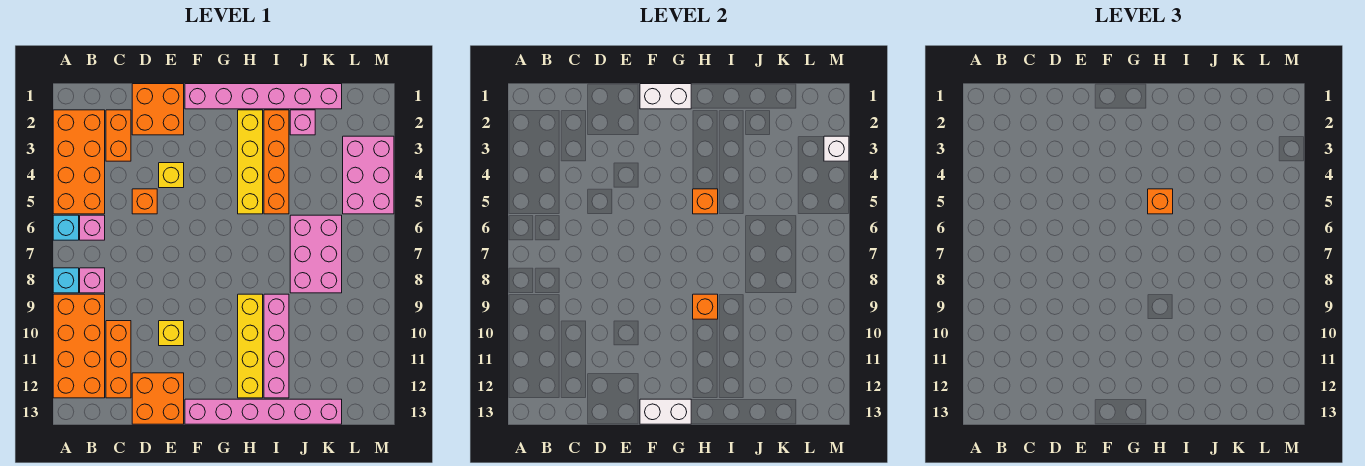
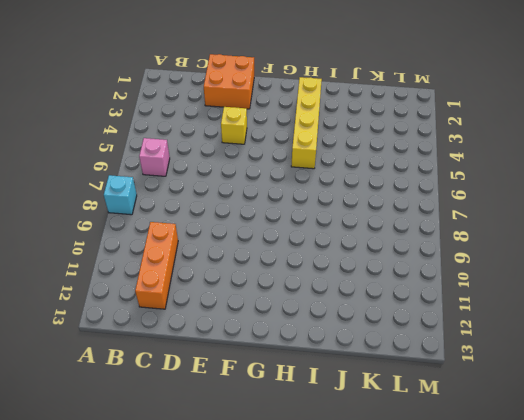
none -> orange 2x4 brick [53,110,105,214]
none -> cyan 1x1 brick [53,215,79,240]
none -> orange 2x4 brick [53,294,105,398]

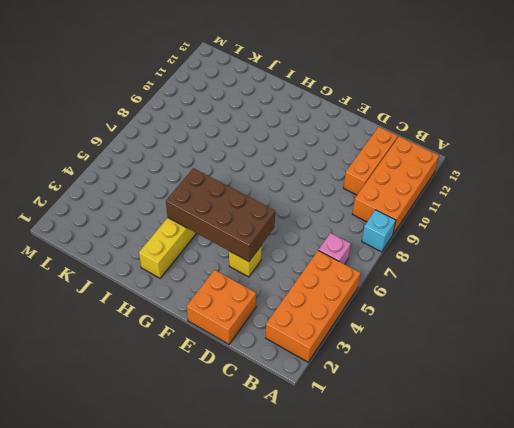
brown 2x4 brick [166,168,275,262] -> orange 1x1 brick [693,189,718,214]
none -> cyan 1x1 brick [53,215,79,240]
none -> pink 1x1 brick [80,268,105,293]
none -> orange 1x2 brick [106,110,131,161]

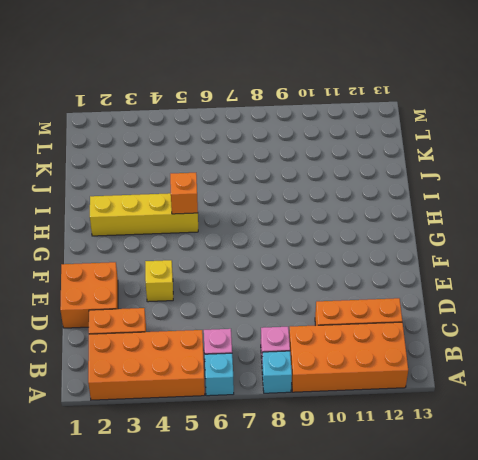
none -> orange 1x1 brick [132,189,157,214]
none -> orange 2x2 brick [132,373,184,424]
none -> yellow 1x1 brick [159,321,184,346]

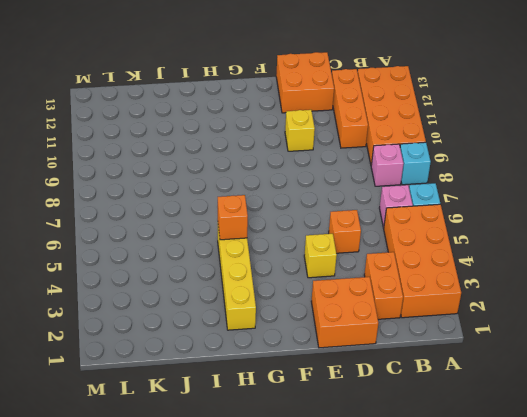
none -> pink 1x6 brick [185,84,342,109]
none -> pink 1x6 brick [185,399,342,424]
none -> yellow 1x4 brick [238,294,263,398]

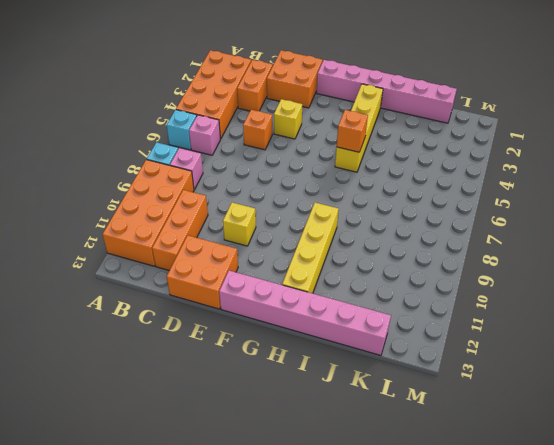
none -> orange 1x4 brick [264,110,289,214]
none -> pink 1x4 brick [264,294,289,398]
none -> pink 1x1 brick [290,110,315,135]

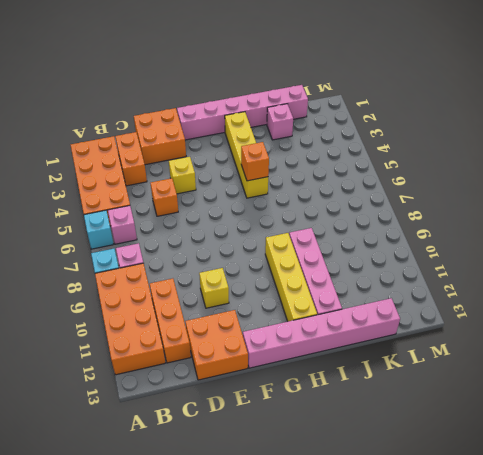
none -> orange 1x4 brick [264,110,289,214]
none -> pink 2x3 brick [290,215,342,293]
none -> pink 2x3 brick [343,136,394,214]

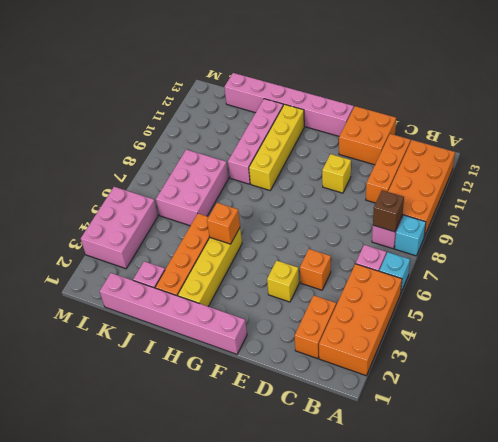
brown 1x1 brick [373,190,404,232] -> none
none -> orange 2x2 brick [132,84,184,135]
none -> white 1x2 brick [640,84,691,109]
none -> white 1x2 brick [640,399,691,424]

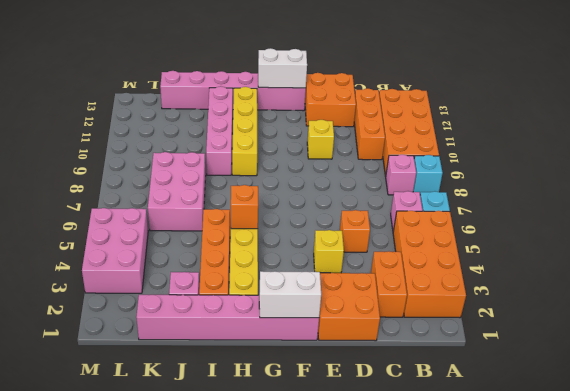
none -> orange 1x1 brick [693,294,718,319]
none -> white 1x1 brick [824,136,849,161]
none -> orange 1x1 brick [1148,189,1173,214]

